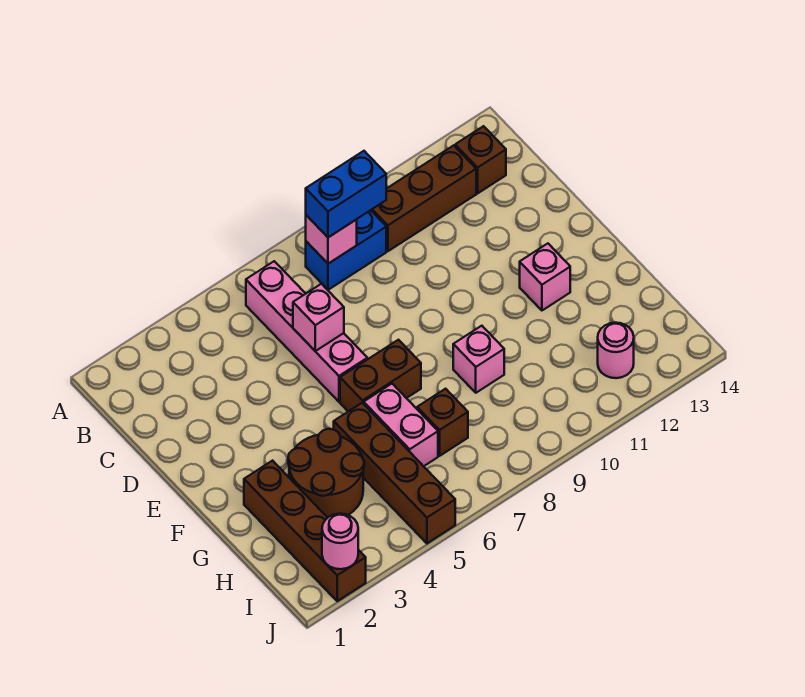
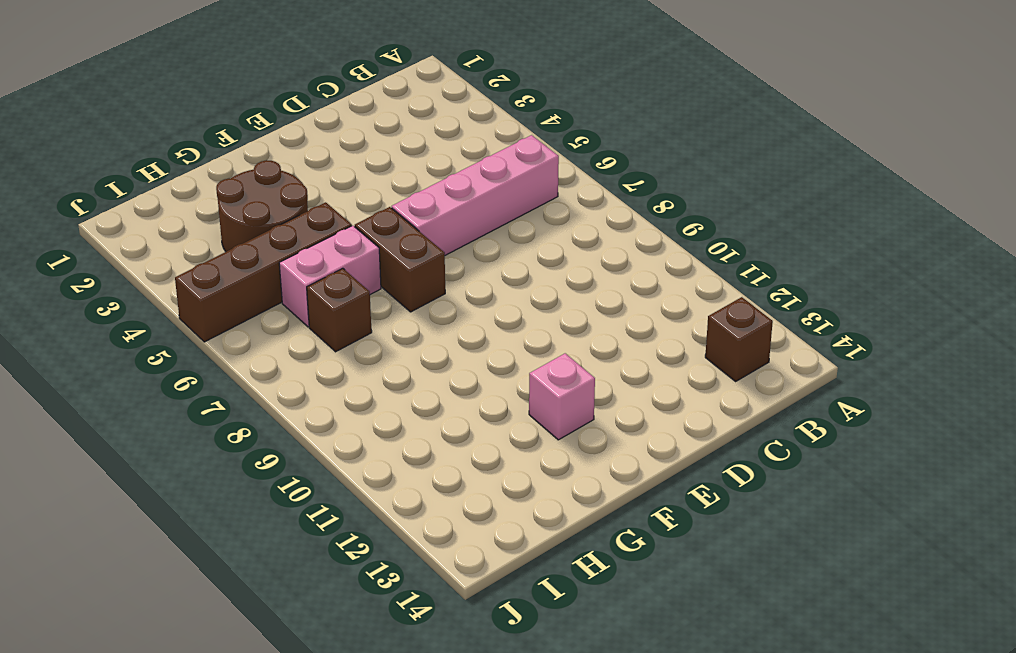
none -> blue 1x2 brick [306,210,386,290]
none -> brown 1x3 brick [371,145,476,251]
none -> brown 1x4 brick [244,461,366,601]

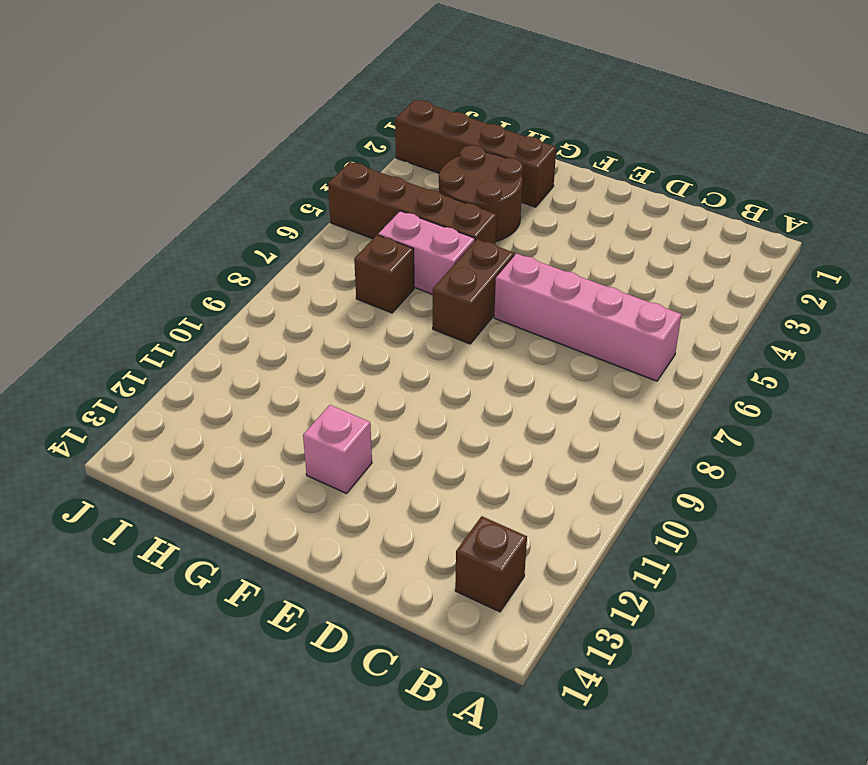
none -> blue 1x2 brick [306,210,386,290]
none -> brown 1x3 brick [371,145,476,251]
none -> pink 1x1 brick [453,326,504,393]

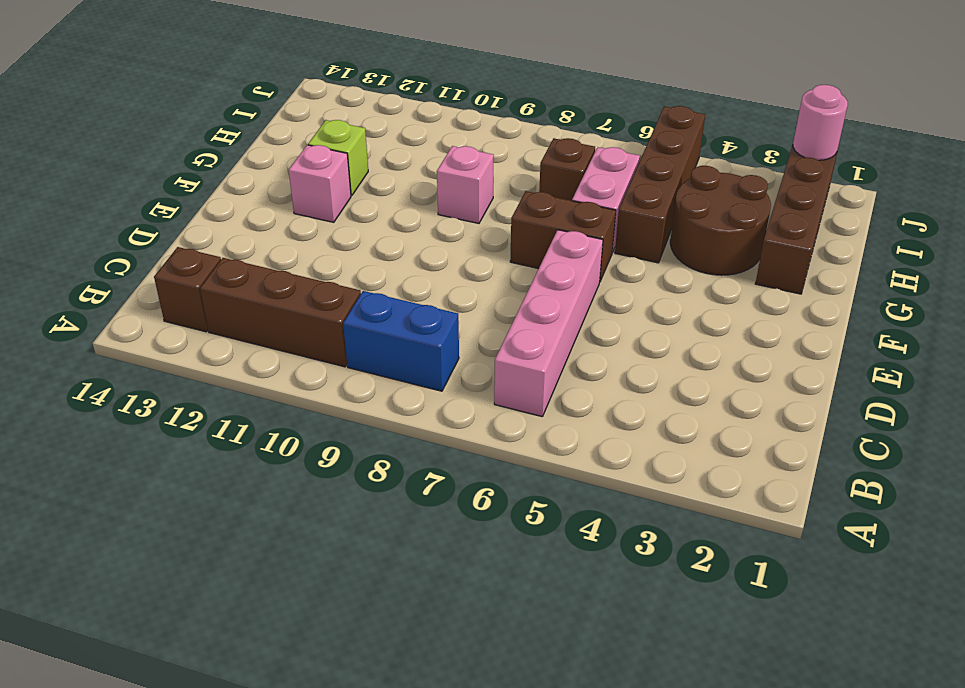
lime 1x1 brick [308,120,368,196] -> none
none -> pink 1x1 round brick [598,323,634,378]
none -> pink 1x1 brick [306,215,357,264]
none -> pink 1x1 brick [293,284,344,351]

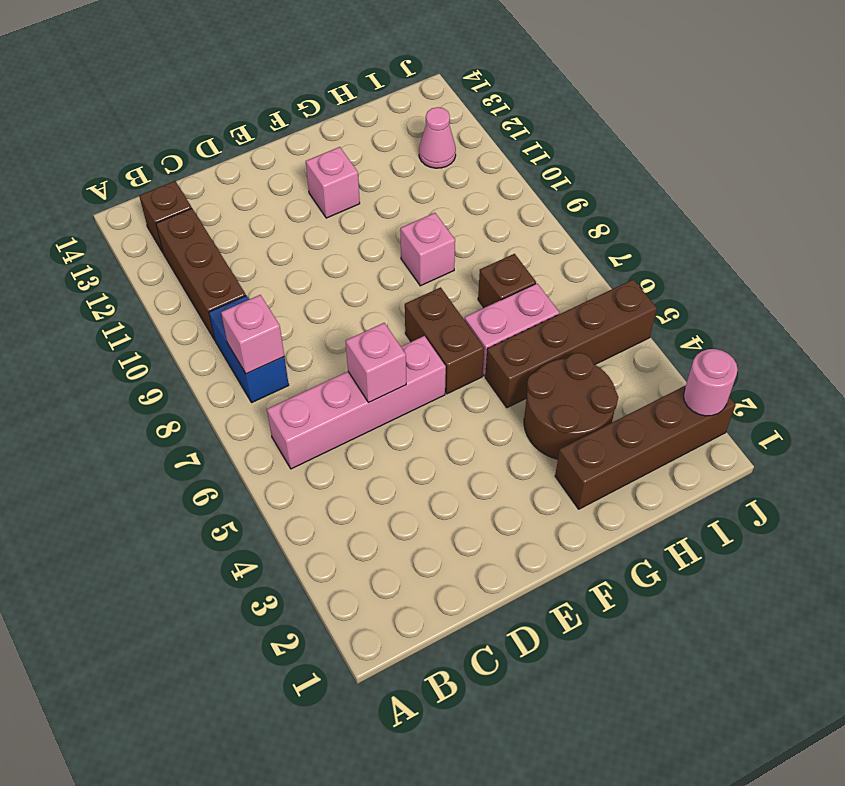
pink 1x1 cone [419,107,456,168] -> pink 1x1 round brick [598,323,634,378]
none -> blue 1x2 brick [306,151,386,237]

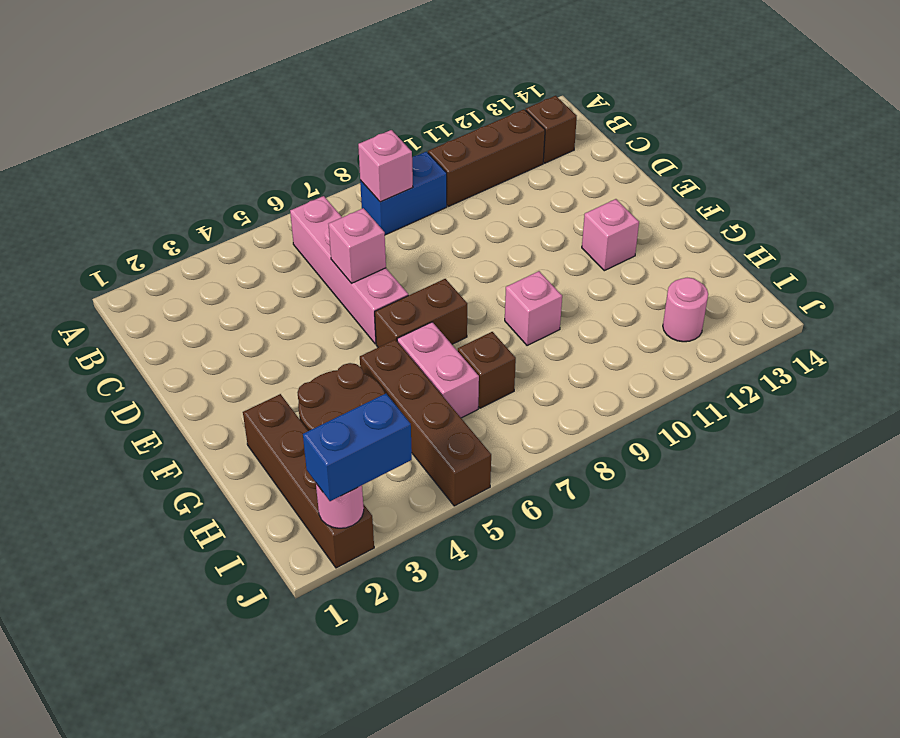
blue 1x2 brick [303,394,412,501] -> blue 1x2 brick moved to [306,151,386,237]

